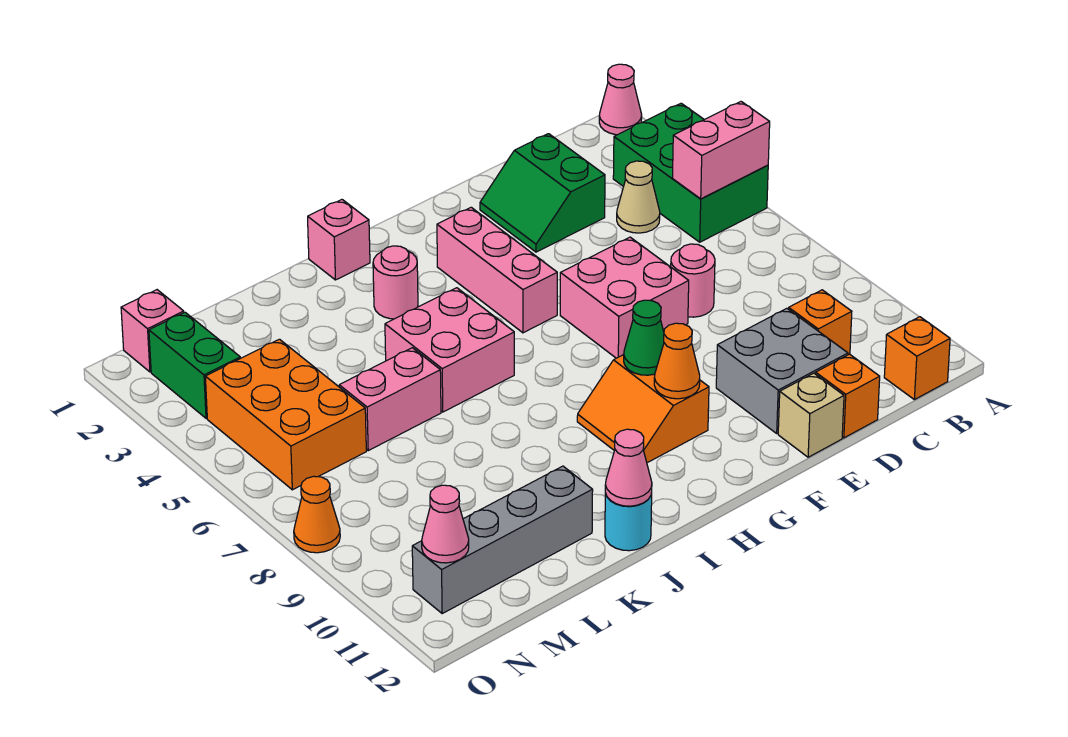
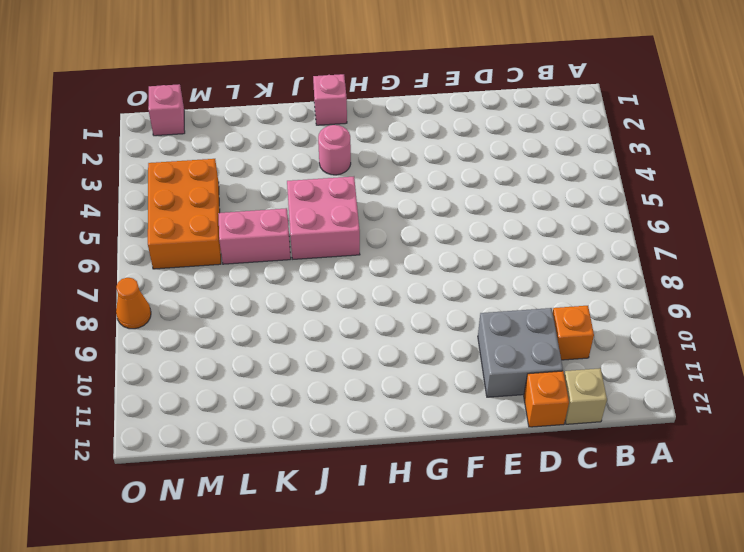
tan 1x1 brick [564,368,607,424] -> tan 1x1 brick moved to [778,373,844,457]
none -> pink 1x1 cone [599,64,642,135]
none -> green 2x3 brick [613,103,768,242]
none -> orange 1x1 brick [884,317,950,400]

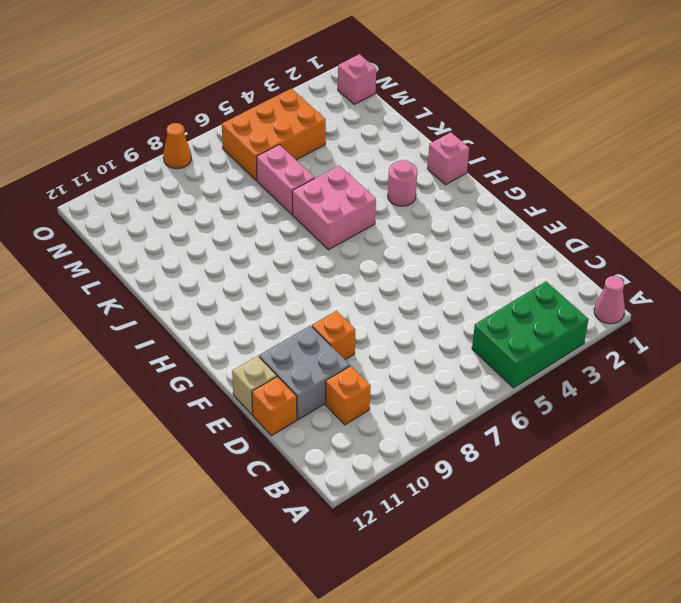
orange 1x1 brick [312,311,355,360] -> orange 1x1 brick moved to [884,317,950,400]
none -> tan 1x1 cone [617,161,660,233]
none -> green 2x2 slope [480,134,605,252]
none -> pink 1x1 round brick [671,244,715,317]

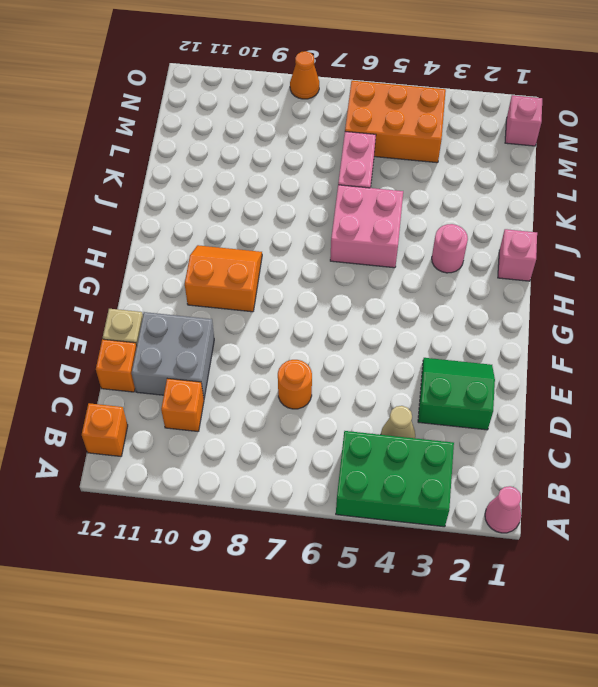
orange 1x1 round brick [278,360,312,409] -> pink 1x1 round brick [671,244,715,317]
none -> pink 2x2 brick [560,237,689,358]
none -> pink 1x3 brick [437,207,557,333]
none -> cyan 1x1 round brick [605,493,652,551]

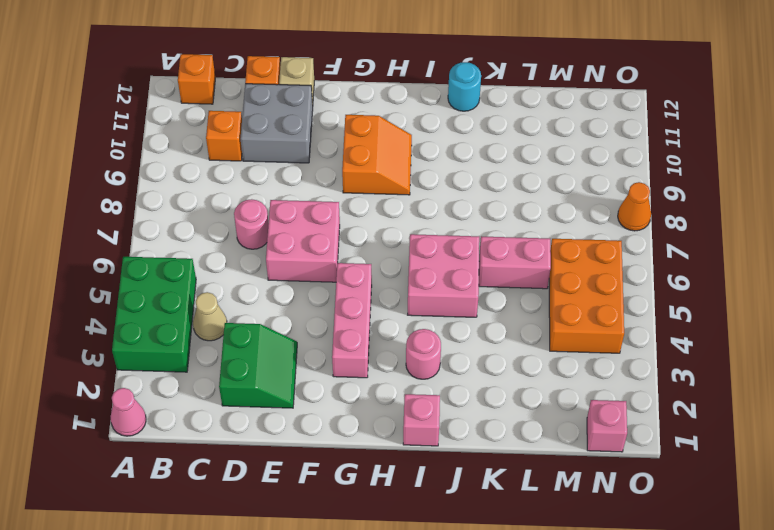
none -> grey 1x4 brick [412,466,593,613]
none -> green 1x2 brick [149,312,240,418]
none -> pink 1x2 brick [672,102,770,199]

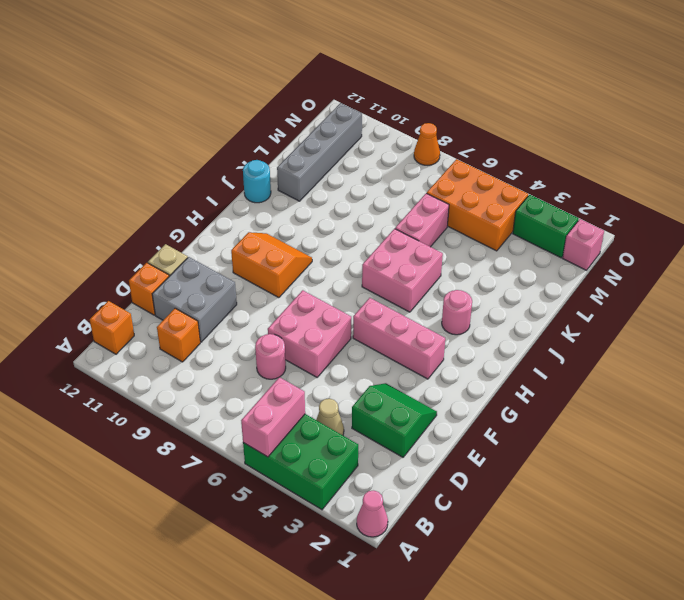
none -> pink 1x1 brick [308,200,370,280]
none -> green 1x1 cone [624,300,664,375]
none -> orange 1x1 cone [654,323,700,399]

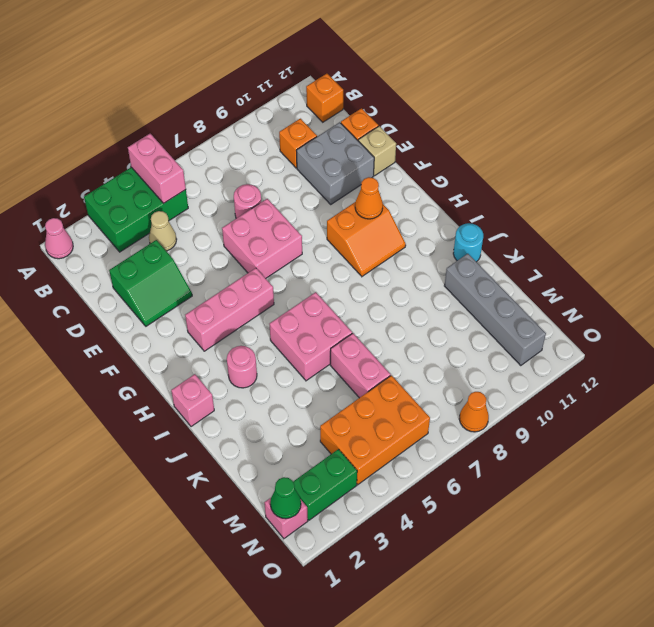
green 1x1 cone [270,477,301,519] -> green 1x1 cone moved to [624,300,664,375]
none -> pink 1x1 cone [605,429,652,506]
none -> pink 1x1 cone [422,485,469,563]

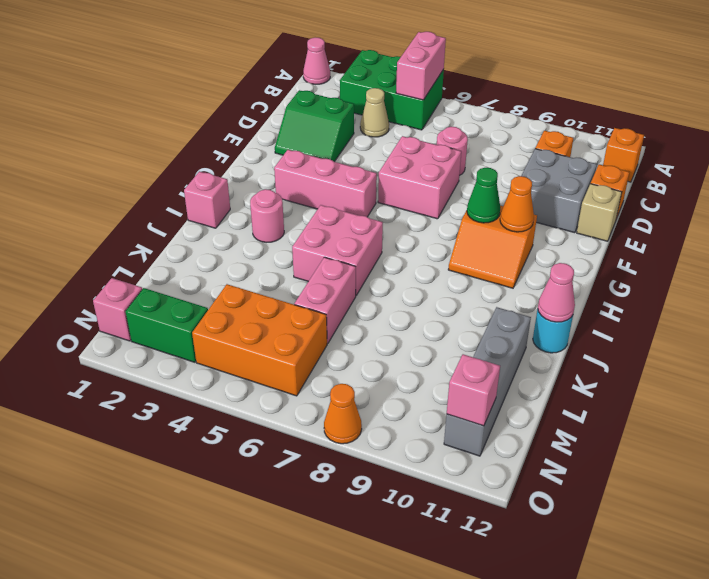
pink 1x1 brick [447,354,500,426] -> pink 1x1 cone [422,485,469,563]

